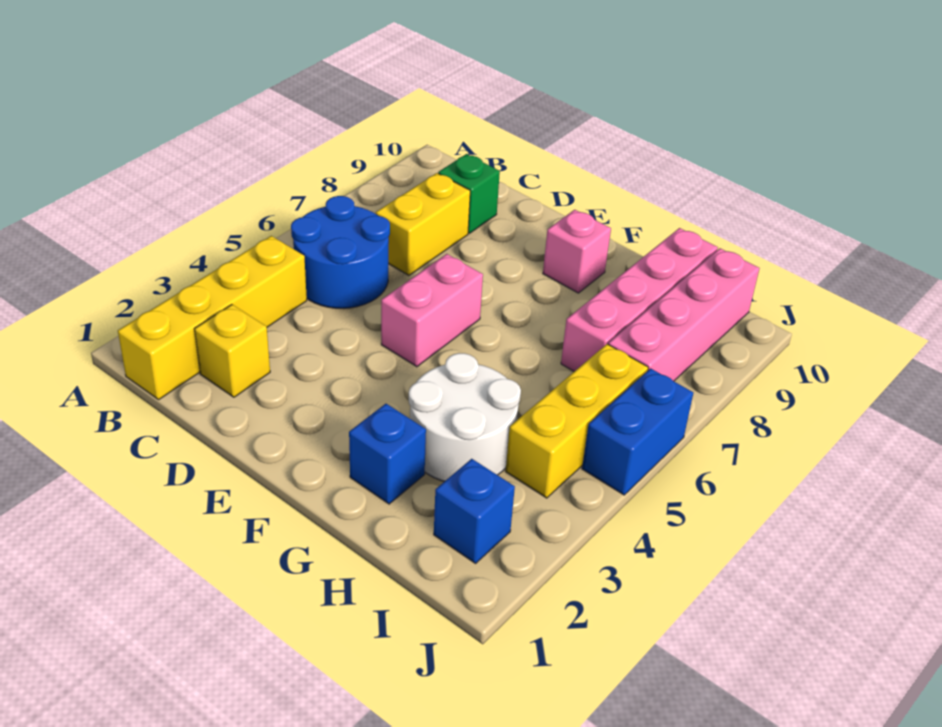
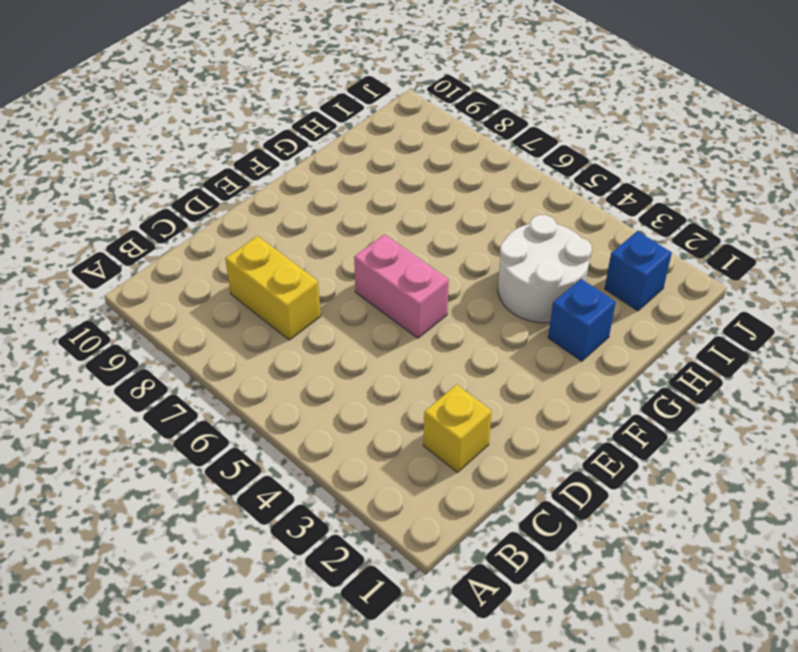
none -> yellow 1x4 brick [118,236,307,400]
none -> blue 2x2 round brick [291,196,390,308]
none -> green 1x1 brick [438,154,500,233]

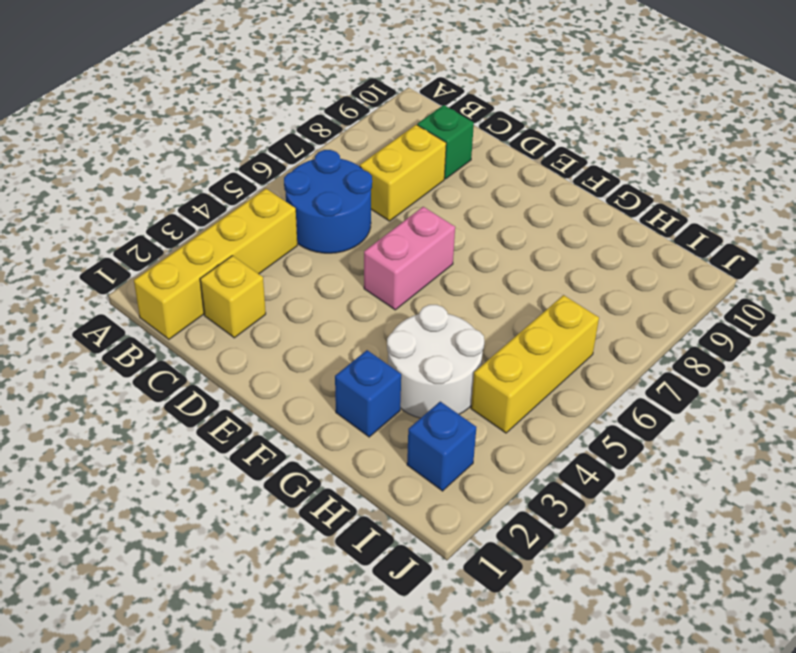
none -> pink 1x1 brick [543,210,611,293]
none -> pink 1x4 brick [561,228,718,371]
none -> pink 1x4 brick [608,248,760,381]

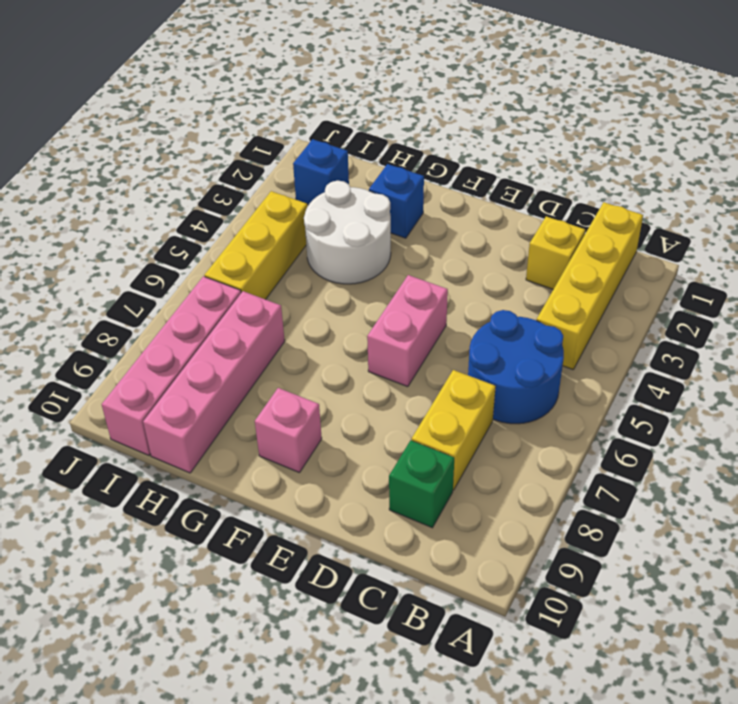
none -> blue 1x2 brick [582,368,693,495]

